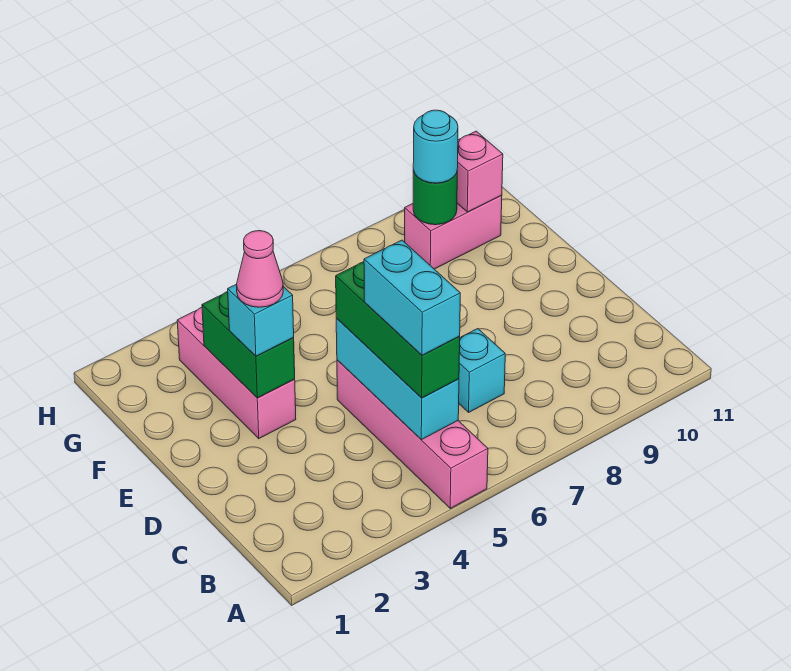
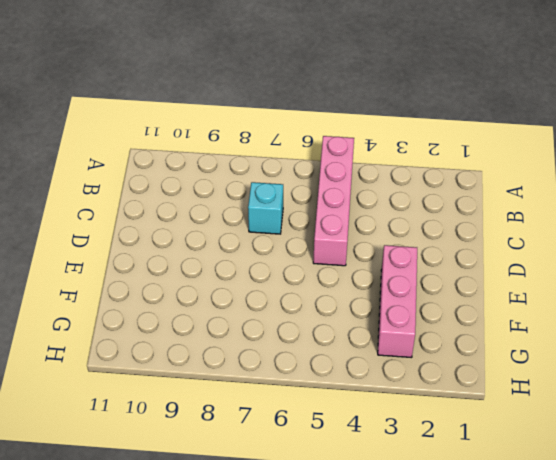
none -> pink 1x2 brick [405,195,502,269]
none -> cyan 1x3 brick [336,318,459,440]
none -> green 1x2 brick [202,292,295,398]

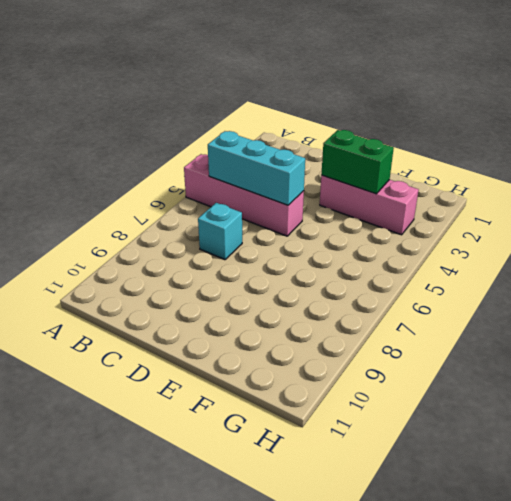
none -> pink 1x2 brick [405,195,502,269]
none -> green 1x1 round brick [413,170,457,225]
none -> pink 1x1 brick [457,131,503,212]

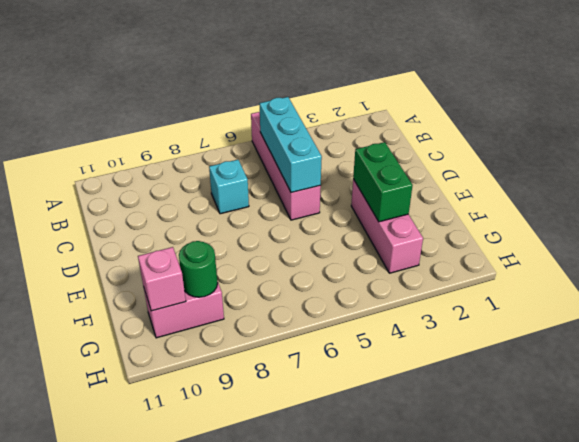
none -> green 1x3 brick [336,262,460,398]
none -> cyan 1x1 brick [228,285,294,356]
none -> cyan 1x1 round brick [413,110,458,183]

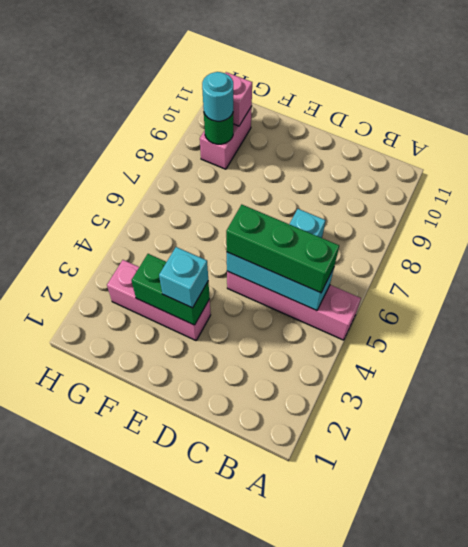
none -> cyan 1x2 brick [364,240,460,355]
none -> pink 1x1 cone [236,231,283,307]

